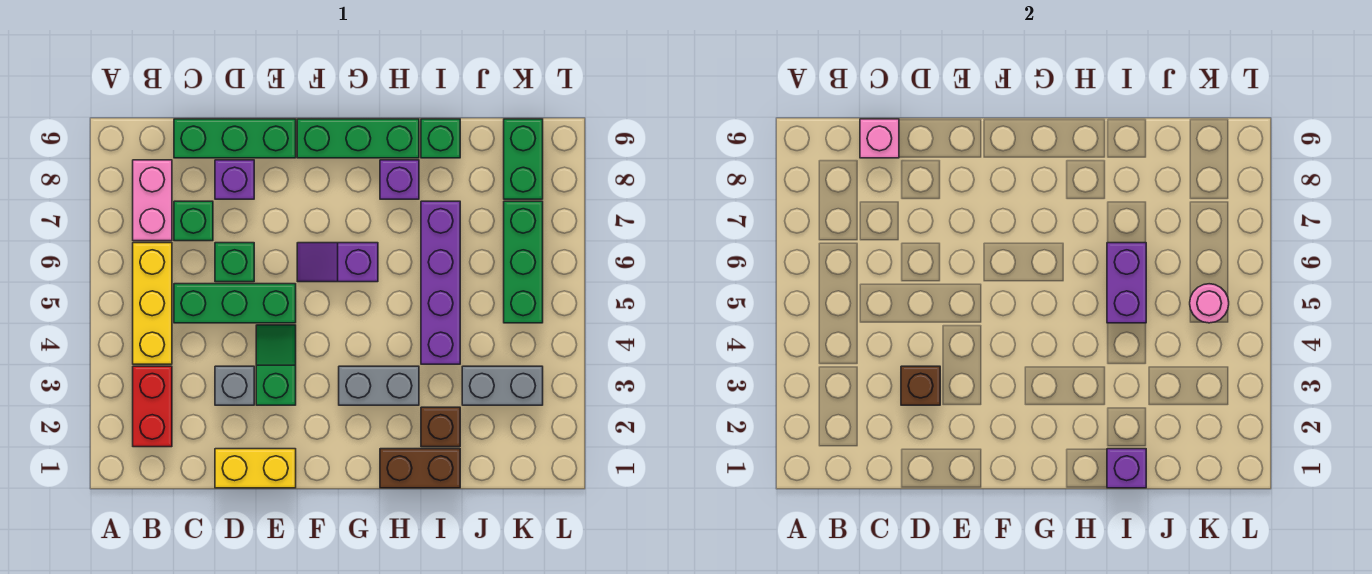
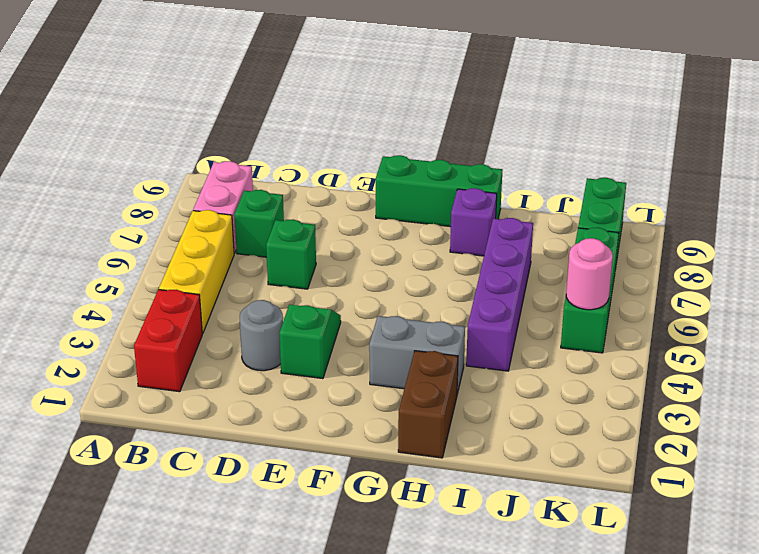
grey 1x1 round brick [240,300,283,371] -> grey 1x1 brick [215,366,254,405]
brown 1x2 brick [398,351,458,458] -> brown 1x2 brick turned to [380,449,460,488]
none -> green 1x3 brick [174,284,296,323]
none -> green 1x3 brick [174,119,296,158]
none -> yellow 1x2 brick [215,449,296,488]

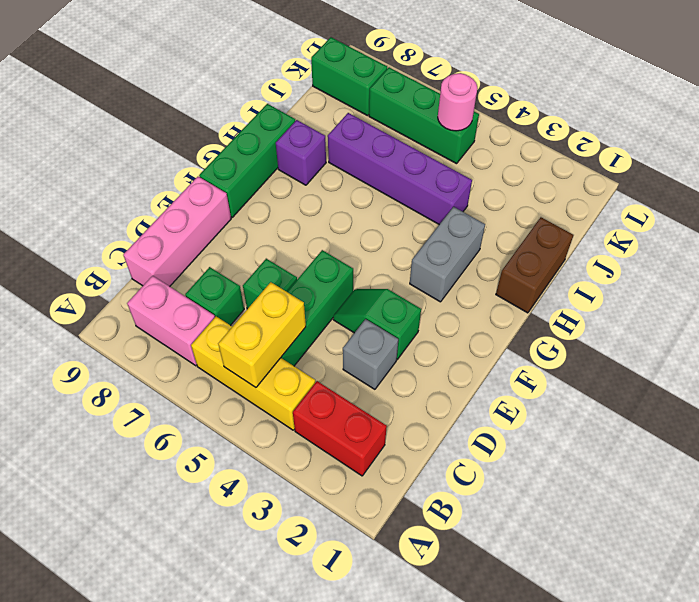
yellow 1x2 brick [218,282,306,387] -> yellow 1x2 brick moved to [215,449,296,488]
pink 1x3 brick [123,177,231,286] -> green 1x3 brick [174,119,296,158]
none -> purple 1x1 brick [215,160,254,199]
none -> purple 1x2 slope [297,243,378,282]
none -> brown 1x1 brick [421,407,460,447]

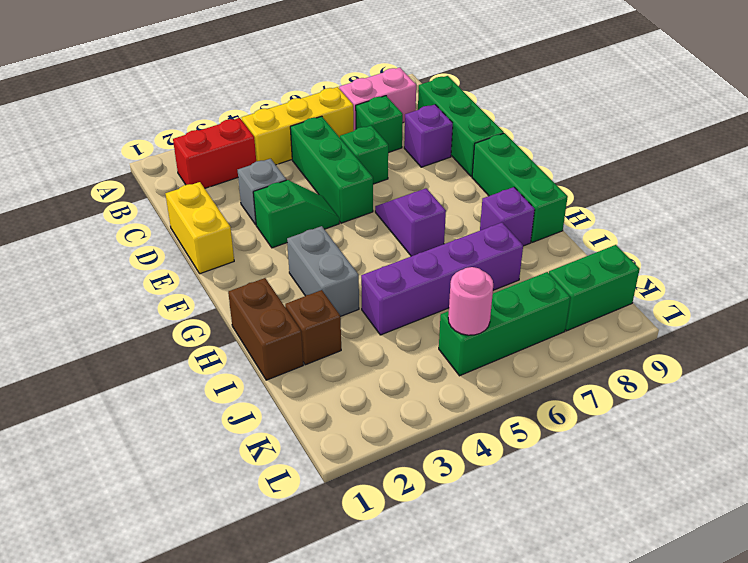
none -> green 1x1 brick [421,119,460,158]
none -> grey 1x2 brick [462,366,543,405]
none -> pink 1x1 brick [860,119,899,158]

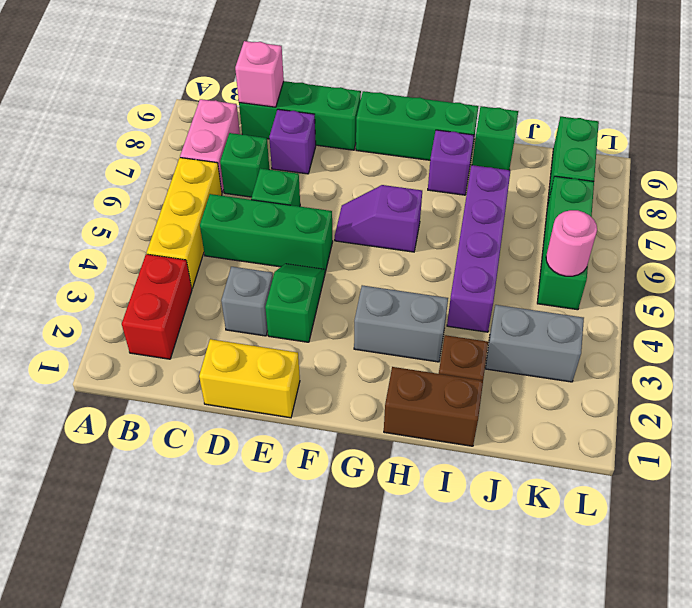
none -> brown 1x1 brick [901,366,940,405]
none -> purple 1x1 brick [1107,449,1146,488]
none -> purple 1x2 brick [1107,243,1146,323]

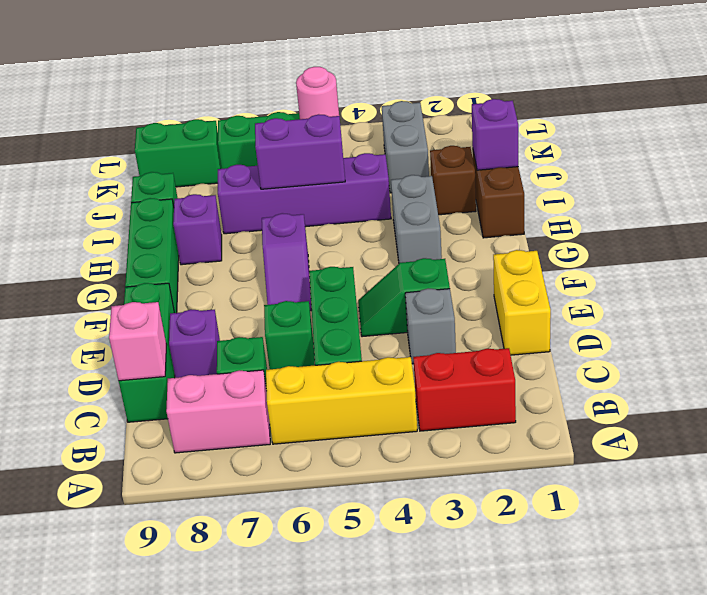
none -> brown 1x1 brick [901,366,940,405]

